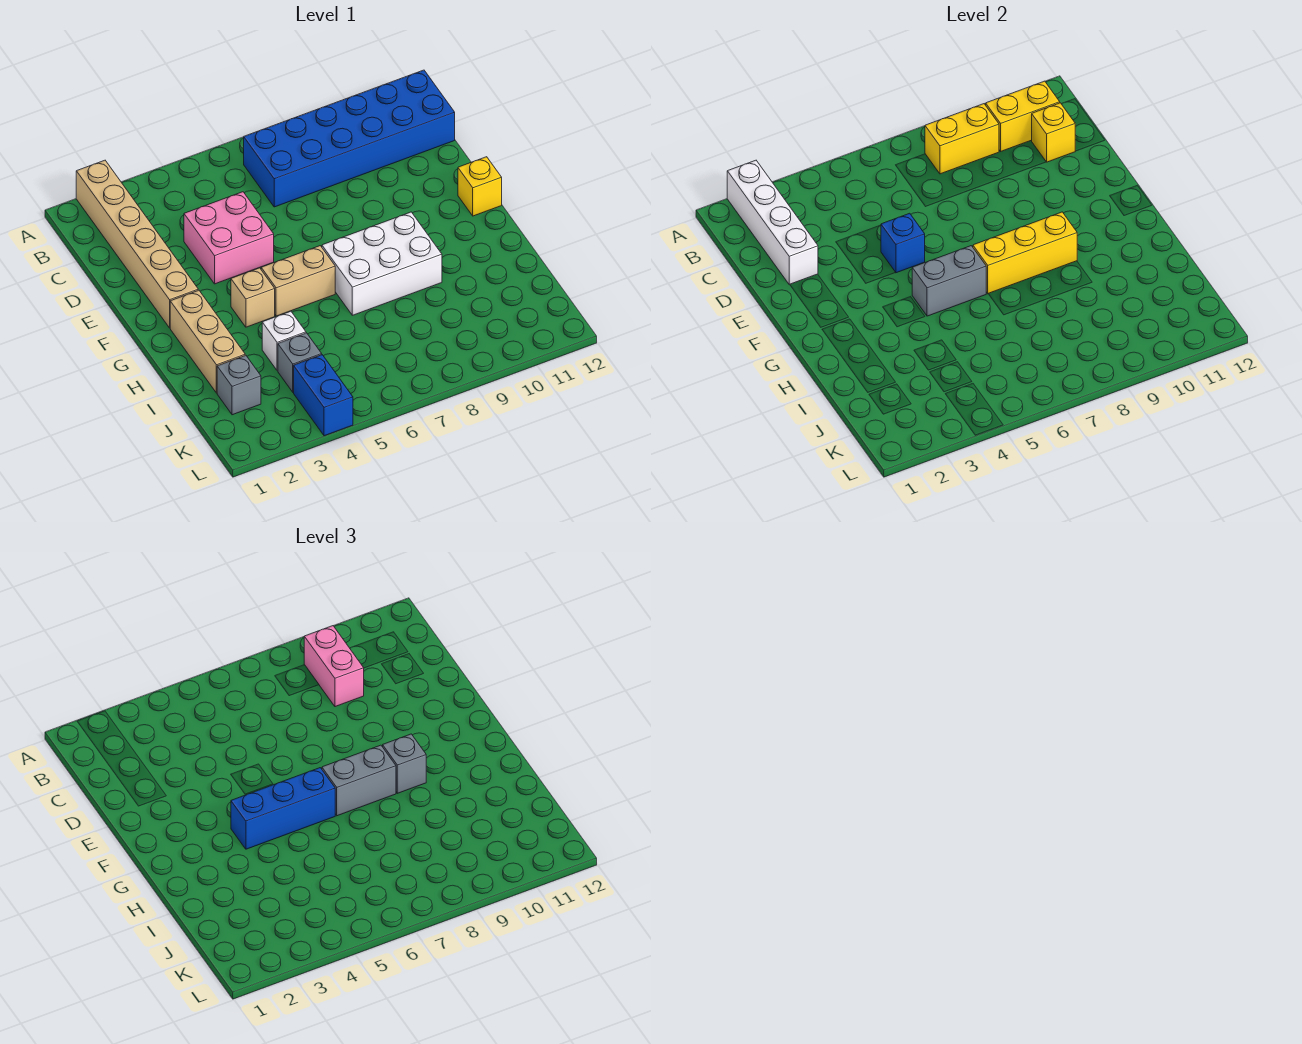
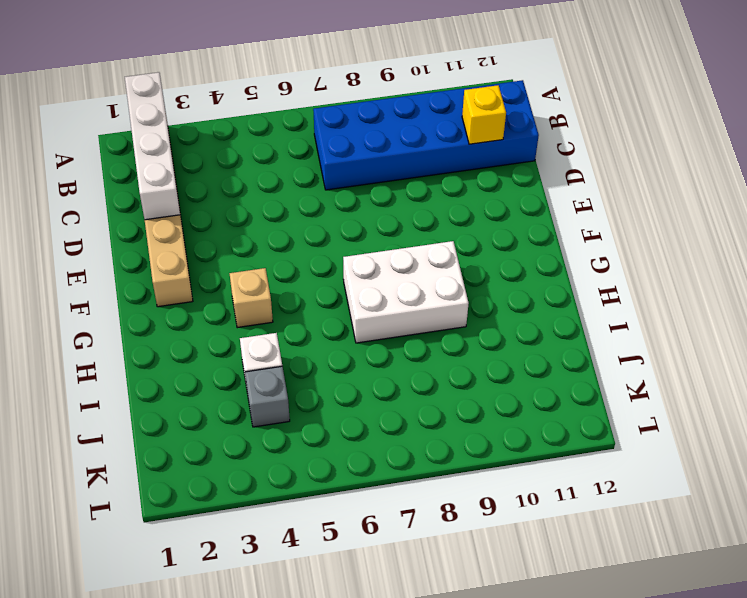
none -> pink 2x2 brick [184,192,274,284]
none -> yellow 1x1 brick [458,157,502,216]
none -> tan 1x3 brick [170,290,245,393]

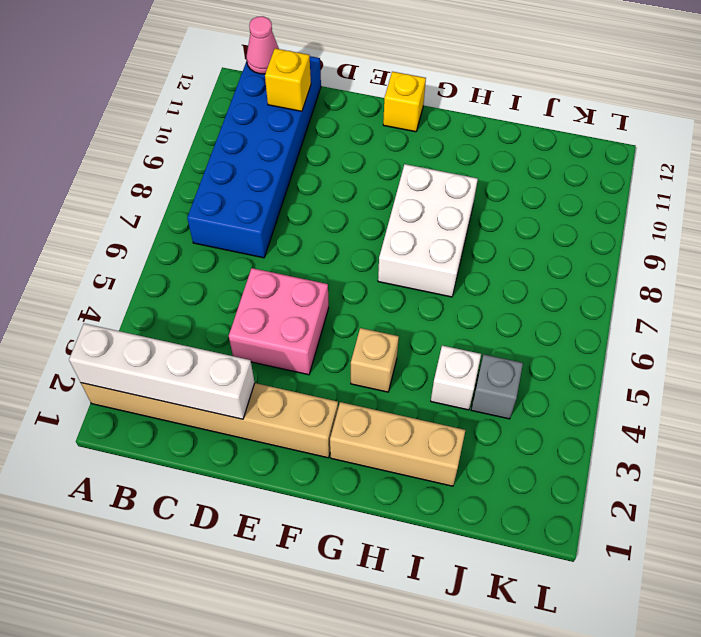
pink 1x1 cone [246,16,279,74] -> none
none -> tan 1x2 brick [261,246,335,316]
none -> grey 1x1 brick [217,355,261,415]
none -> blue 1x2 brick [294,355,353,436]

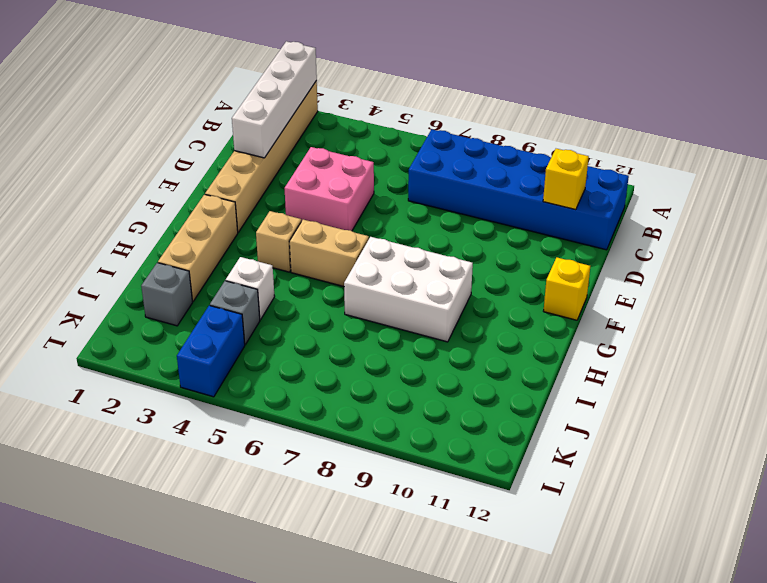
none -> yellow 1x2 brick [925,104,999,174]
none -> yellow 1x2 brick [985,81,1060,151]
none -> blue 1x1 brick [881,213,925,273]

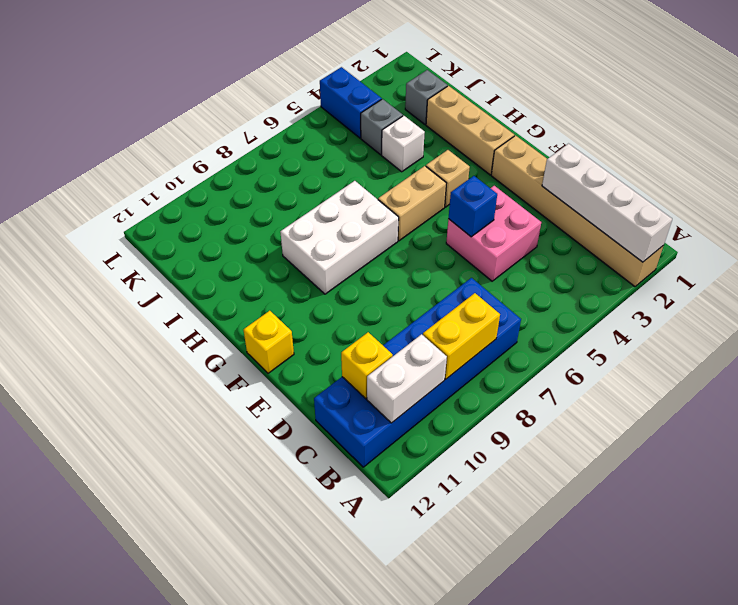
white 1x2 brick [367,334,447,423] -> yellow 1x2 brick [985,81,1060,151]
none -> grey 1x2 brick [912,246,986,316]
none -> yellow 1x3 brick [973,212,1077,294]
none -> pink 1x2 brick [304,626,364,707]

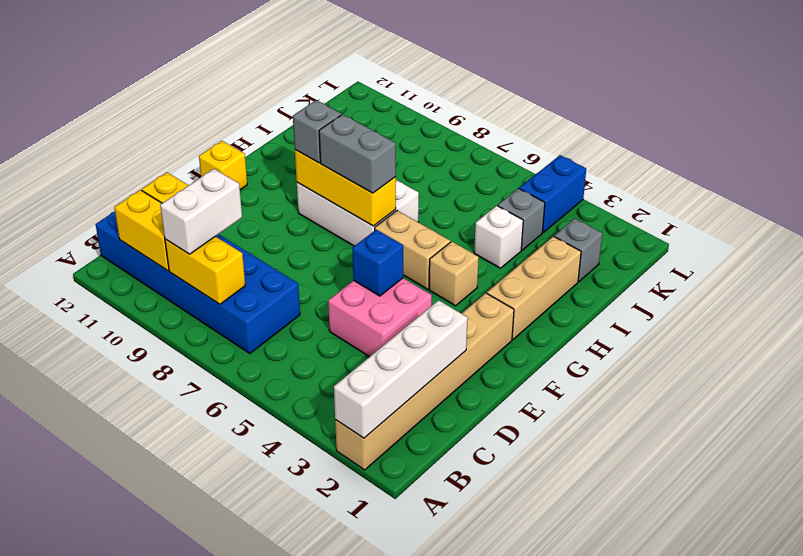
white 1x2 brick [160,169,242,254] -> pink 1x2 brick [304,626,364,707]
none -> grey 1x2 brick [912,246,986,316]
none -> blue 1x3 brick [231,768,335,849]

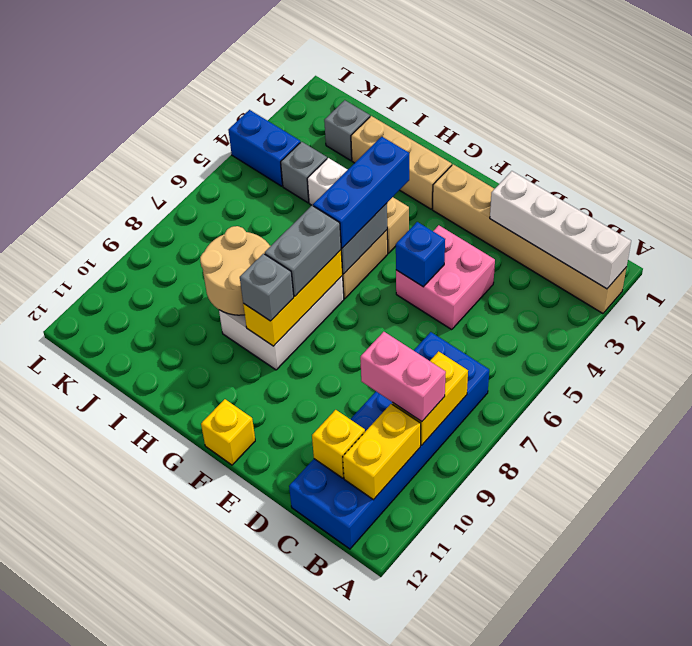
tan 2x2 round brick [200,226,270,315] -> none

